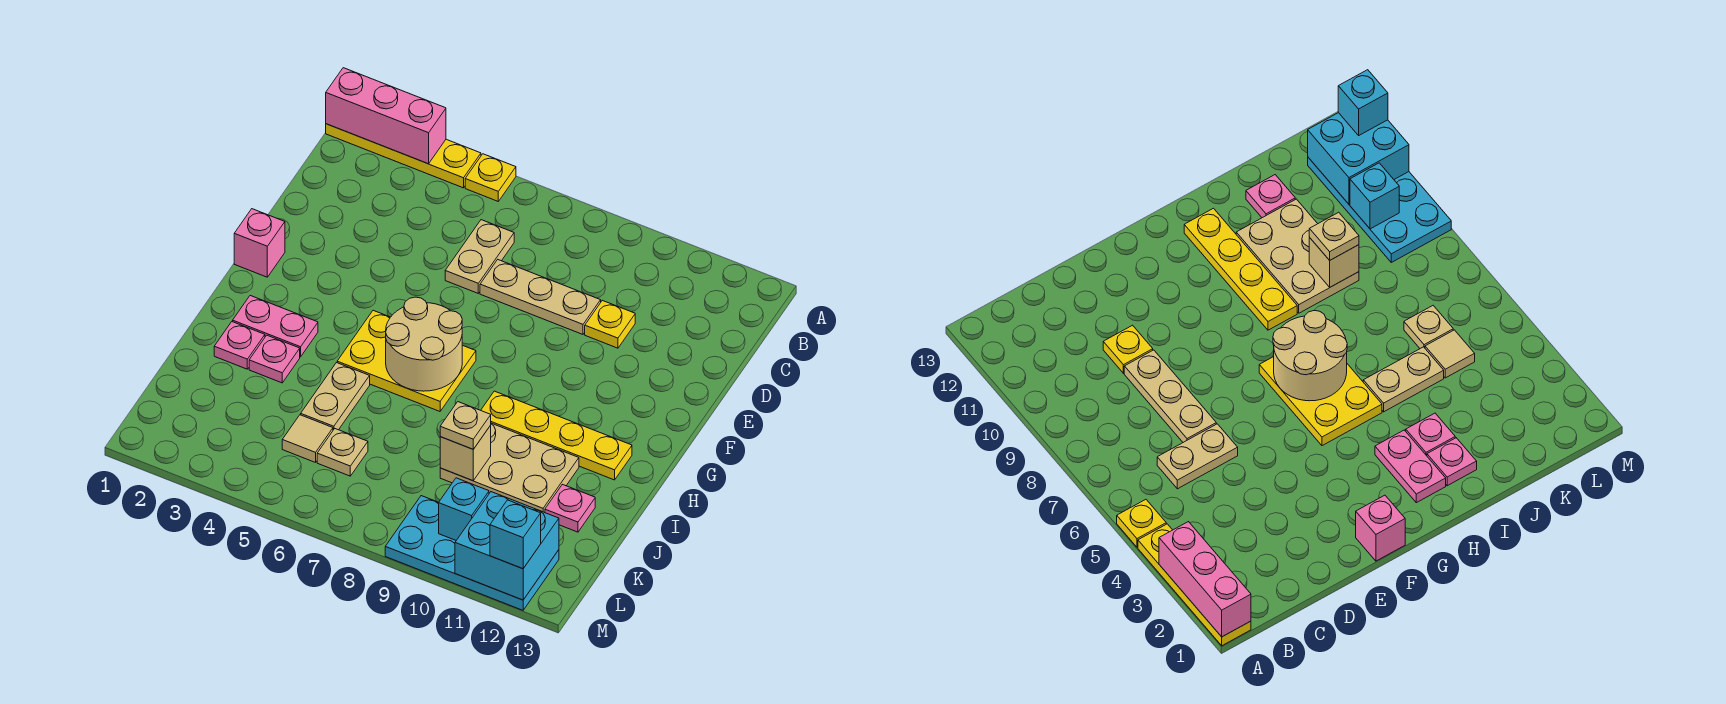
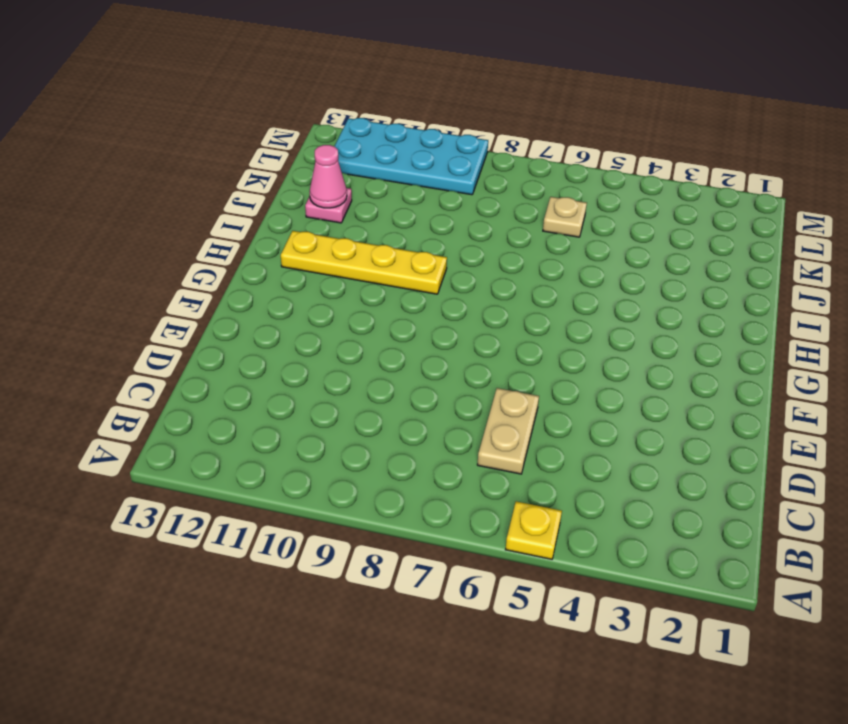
pink 1x1 cone [310,145,347,208] -> none
none -> yellow 1x4 plate [326,124,481,188]
none -> tan 1x3 plate [480,260,601,334]
none -> yellow 1x1 plate [585,300,635,348]

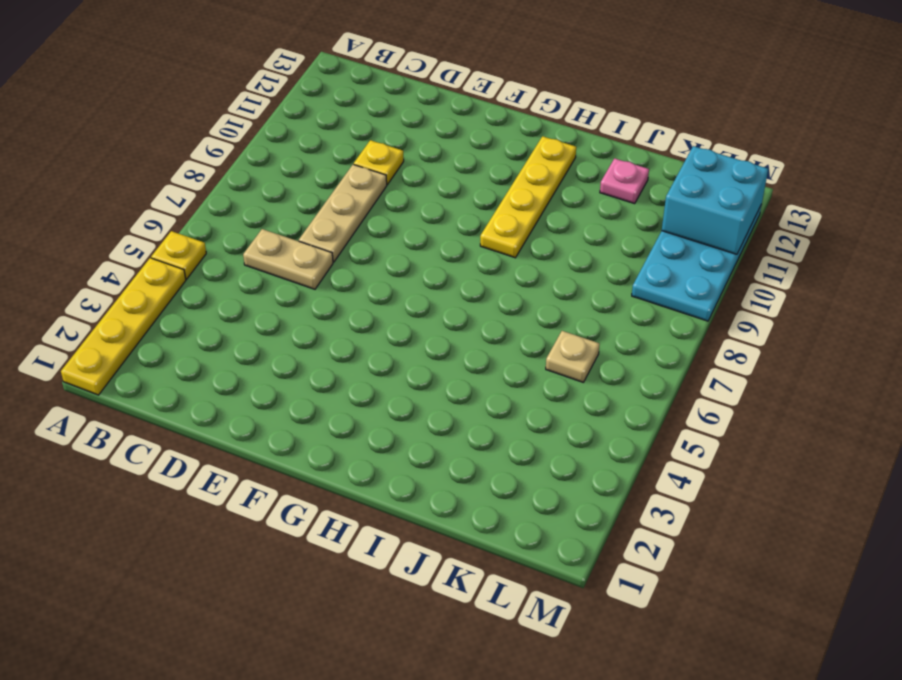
none -> pink 1x1 brick [234,209,285,277]
none -> yellow 2x3 plate [337,310,476,411]
none -> pink 1x2 plate [233,296,318,357]

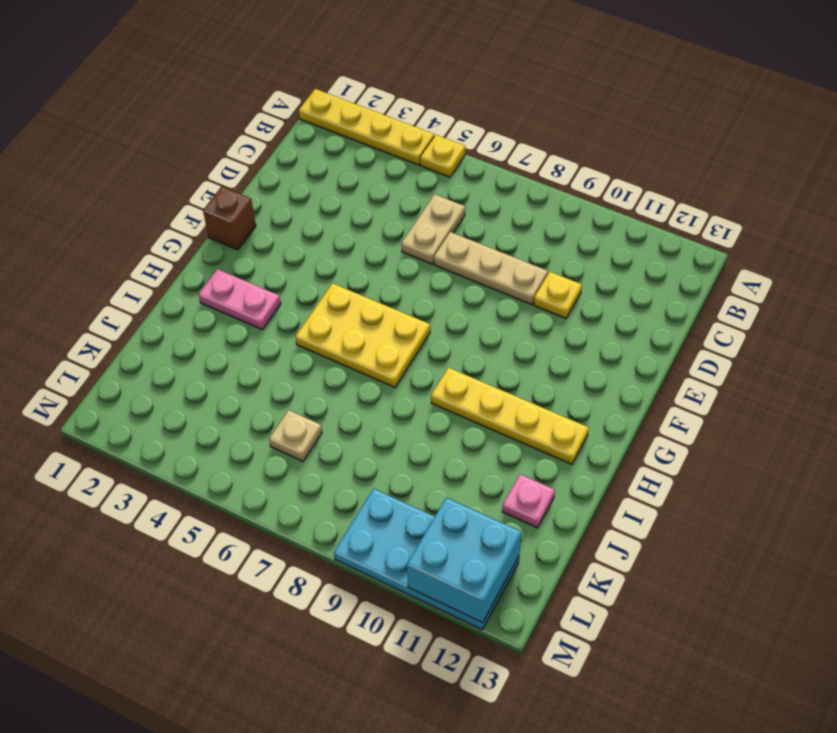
brown 1x1 brick [203,186,256,250] -> pink 1x1 brick [234,209,285,277]
none -> pink 1x1 plate [214,322,265,369]
none -> pink 1x1 plate [249,335,300,383]
none -> tan 1x2 plate [301,363,370,430]

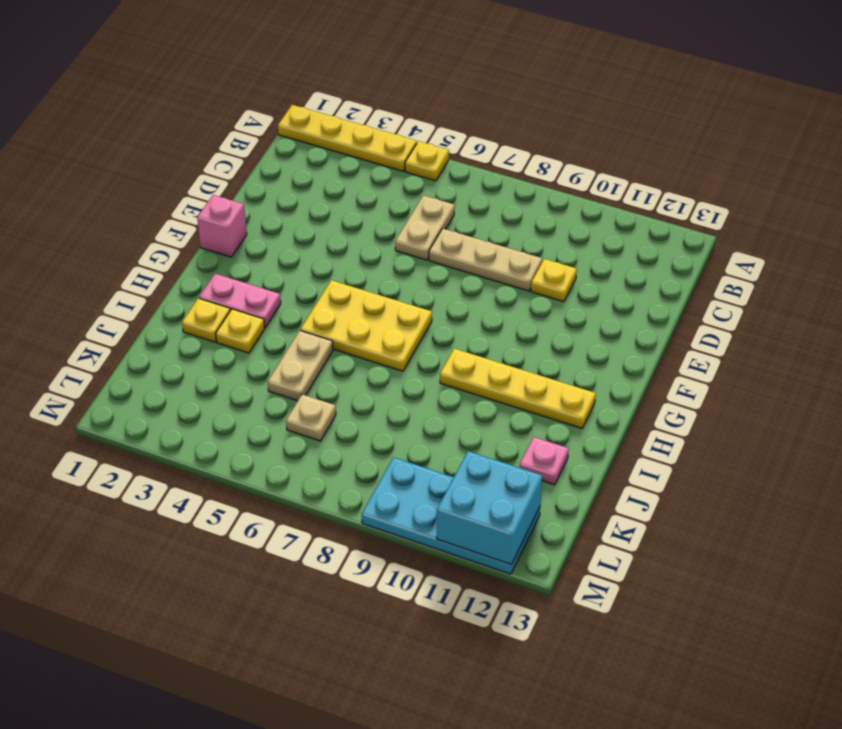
yellow 1x1 plate [182,298,230,342] -> pink 1x1 plate [214,322,265,369]
yellow 1x1 plate [216,309,265,353] -> pink 1x1 plate [249,335,300,383]
none -> tan 2x3 plate [440,423,579,513]
none -> tan 1x1 tile [282,415,333,462]
none -> pink 1x3 brick [326,68,446,164]

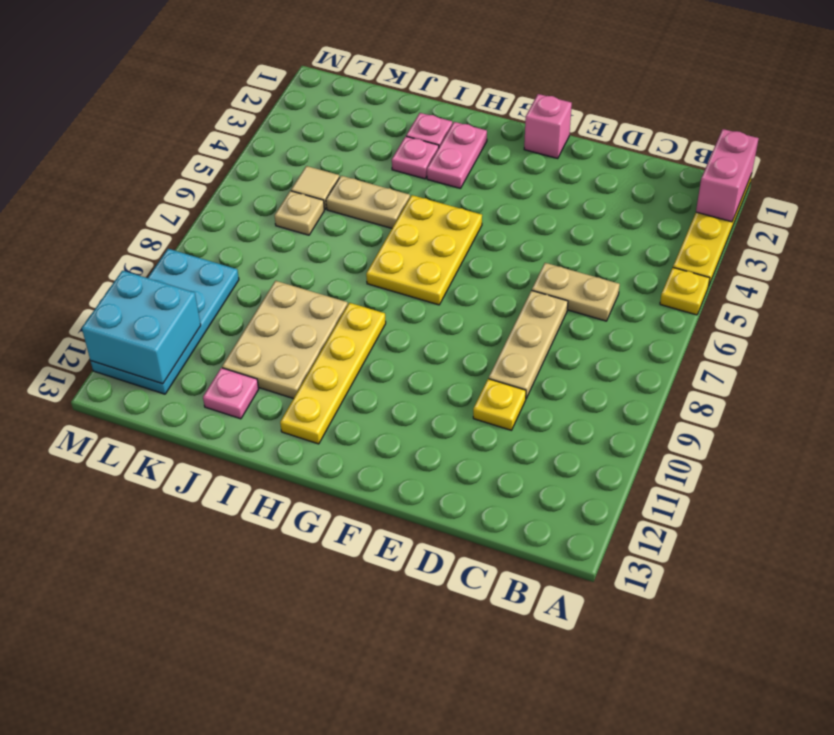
pink 1x2 brick [696,129,759,222] -> pink 1x3 brick [326,68,446,164]
none -> tan 2x2 round brick [386,297,462,391]
none -> tan 1x1 brick [440,426,491,481]
none -> cyan 1x1 brick [439,478,489,540]

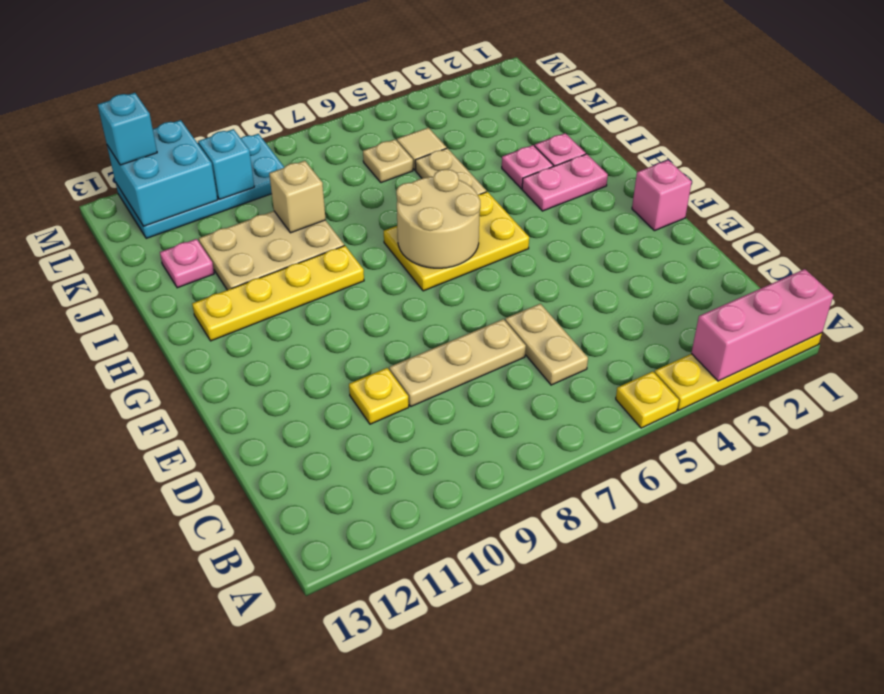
none -> tan 1x1 plate [440,402,491,449]

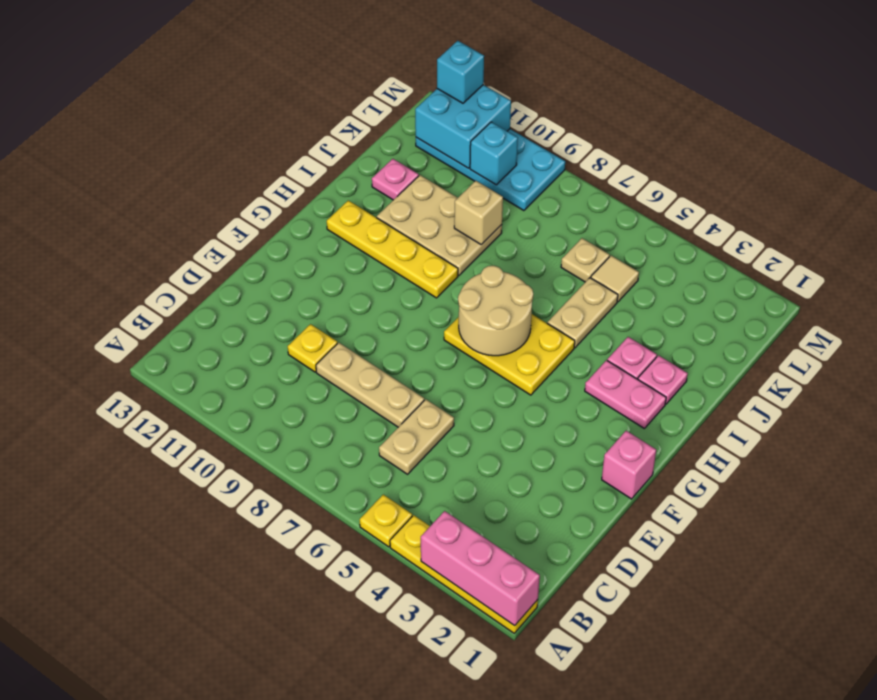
none -> tan 1x1 plate [440,402,491,449]

